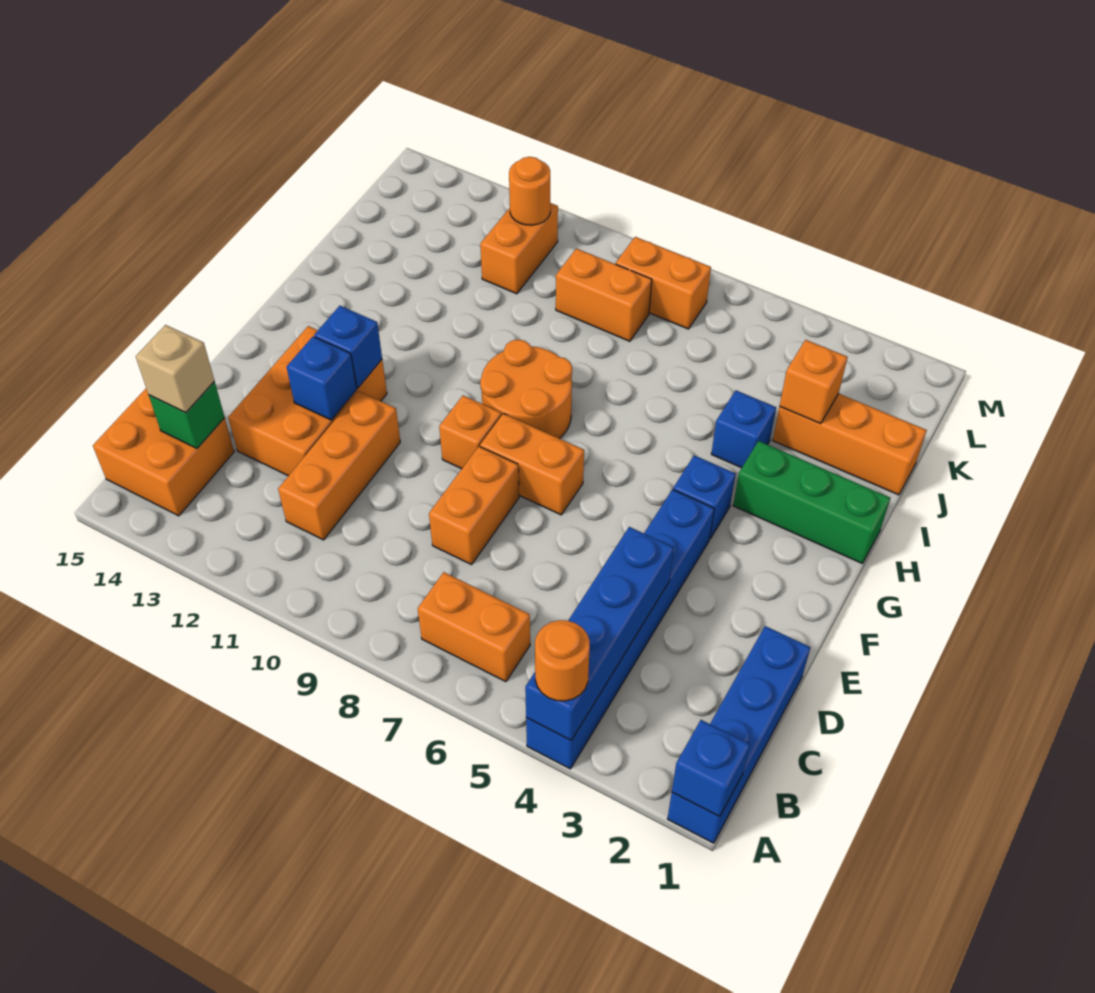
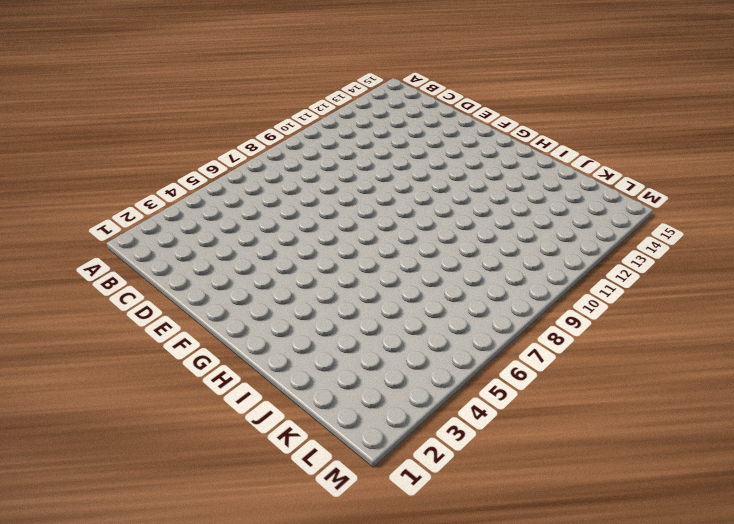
none -> blue 1x4 brick [668,626,810,843]
none -> blue 1x6 brick [526,489,714,769]
none -> orange 1x2 brick [418,572,530,682]

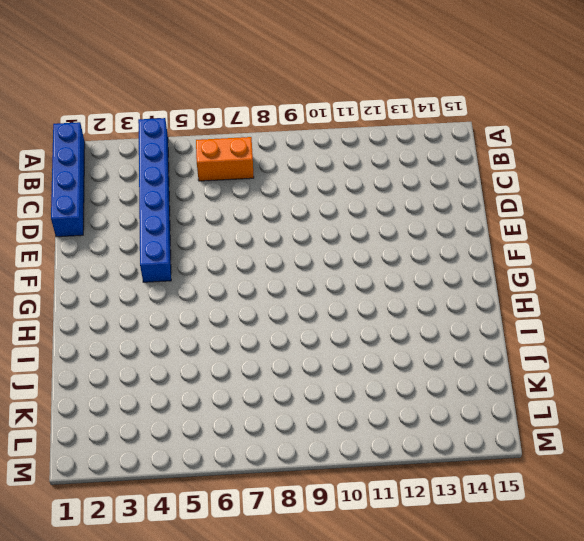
none -> orange 2x2 brick [93,389,234,516]
none -> orange 1x3 brick [278,391,400,540]
none -> orange 1x2 brick [429,446,519,565]

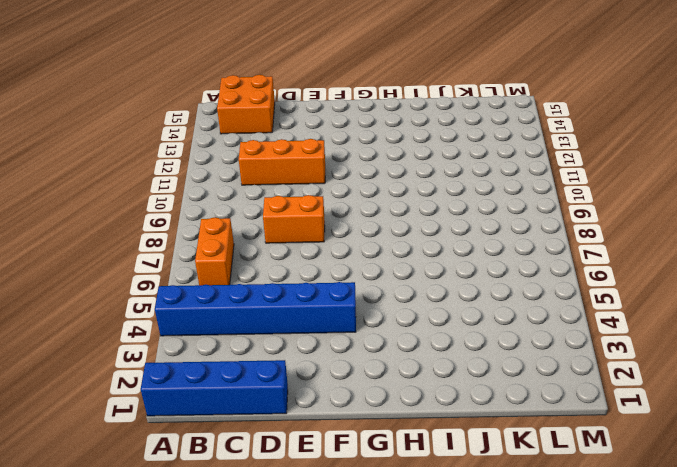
none -> orange 2x3 brick [228,326,387,476]
none -> orange 1x2 brick [480,414,584,515]
none -> orange 1x1 brick [439,396,501,469]

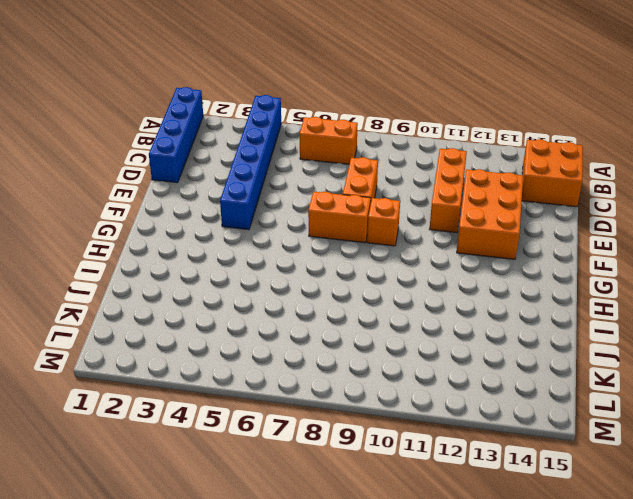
none -> blue 1x1 brick [673,455,736,539]
none -> orange 2x2 round brick [480,340,572,439]
none -> green 1x3 brick [733,441,890,564]

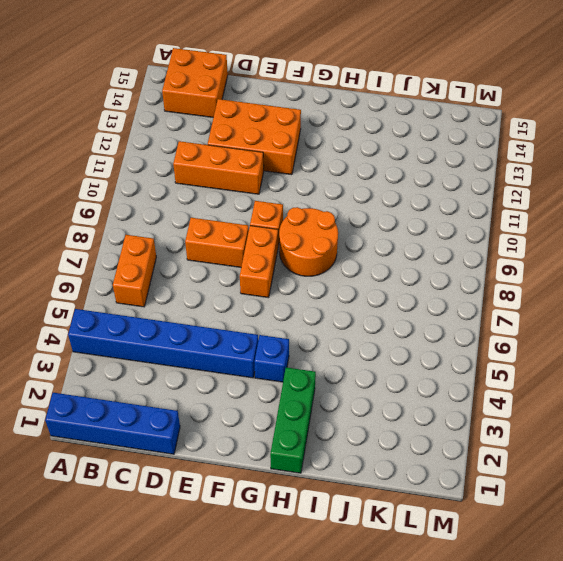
none -> blue 1x1 brick [711,390,776,468]
none -> orange 1x3 brick [773,394,927,495]
none -> orange 1x2 brick [556,249,652,341]

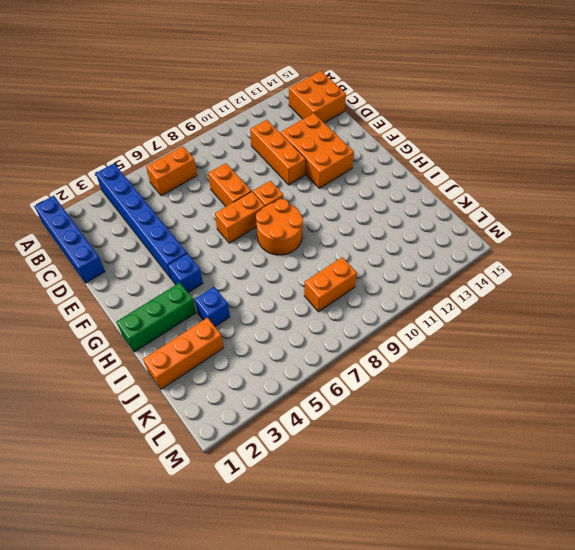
none -> orange 1x2 brick [480,203,558,294]
none -> orange 1x2 brick [616,237,711,329]
none -> blue 1x1 brick [672,720,750,817]

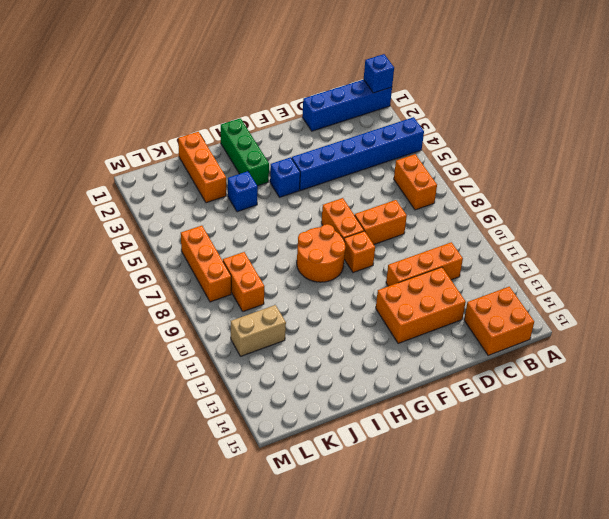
tan 1x2 brick [231,305,286,356] -> orange 1x2 brick [480,203,558,294]
orange 1x3 brick [181,226,231,302] -> orange 1x2 brick [616,237,711,329]
none -> blue 1x4 brick [525,527,674,740]
none -> green 1x1 brick [149,382,225,448]
none -> blue 1x1 brick [287,337,357,420]

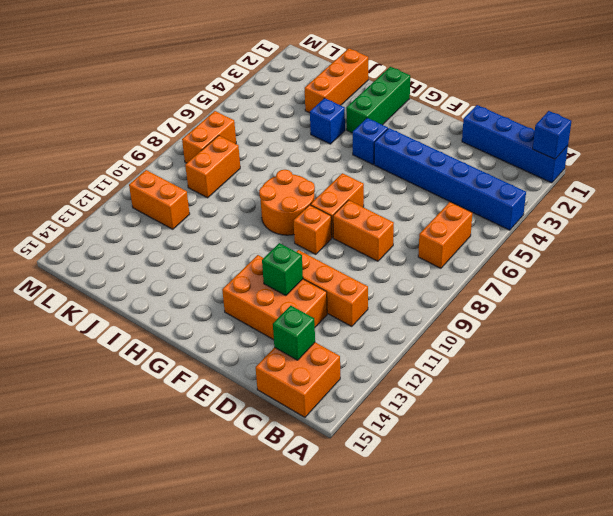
green 1x1 brick [262,243,303,296] -> blue 1x1 brick [287,337,357,420]
none -> blue 1x4 brick [525,527,674,740]
none -> blue 1x1 brick [314,306,382,388]
none -> orange 1x1 brick [780,340,847,424]

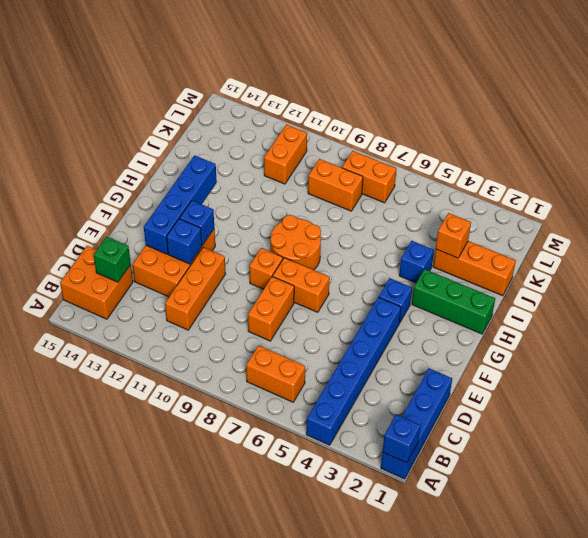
blue 1x4 brick [144,155,217,254] -> blue 1x4 brick moved to [525,527,674,740]
none -> orange 1x1 round brick [509,157,550,225]
none -> orange 1x1 round brick [535,620,590,701]
none -> tan 1x1 brick [136,325,214,412]

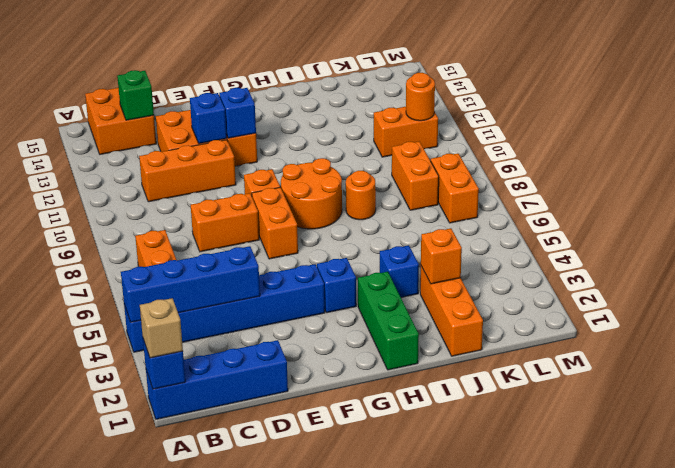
tan 1x1 brick [140,298,183,358] -> tan 1x1 brick moved to [136,325,214,412]
orange 1x1 round brick [346,171,376,220] -> orange 1x1 round brick moved to [535,620,590,701]

